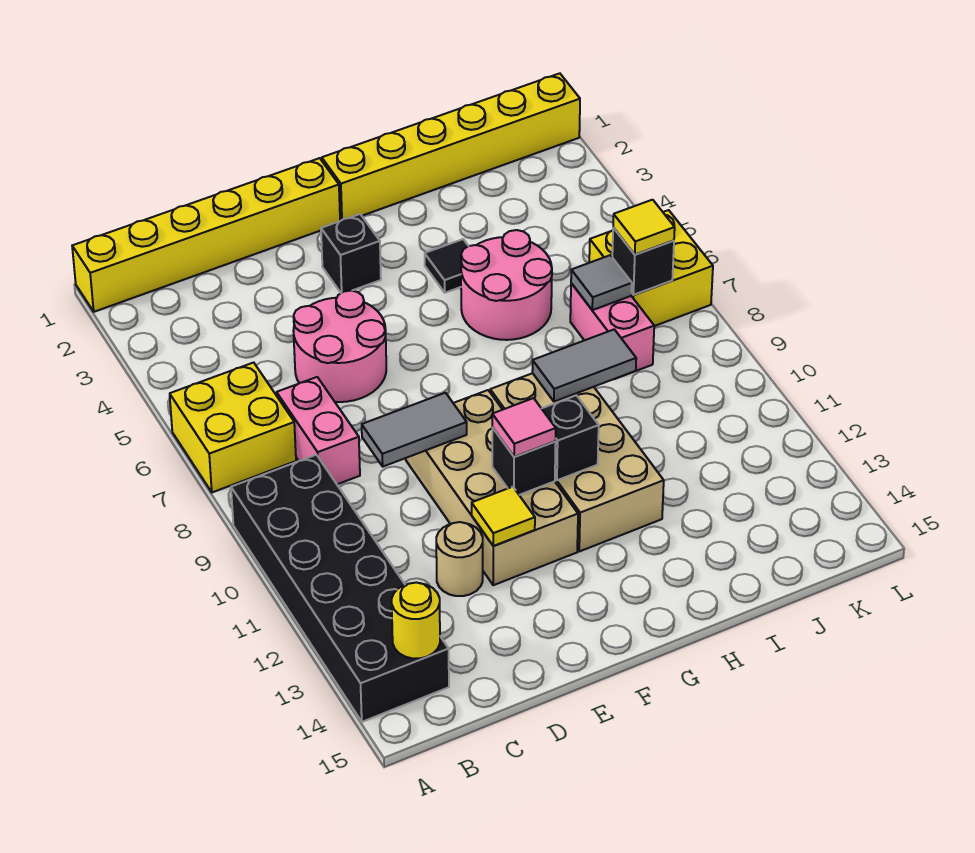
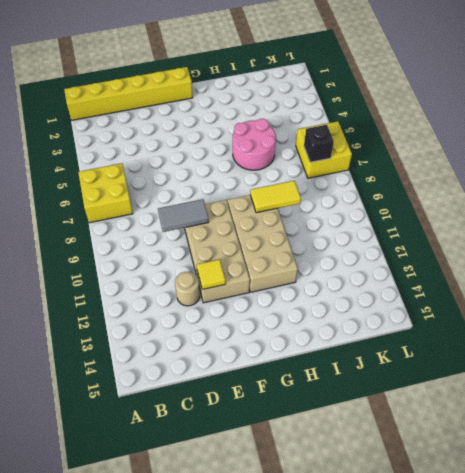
yellow 1x2 tile [250,181,301,213] -> grey 1x2 tile [532,330,636,402]
none -> black 2x6 brick [231,455,449,722]
none -> pink 1x2 brick [276,377,360,484]
none -> pink 2x2 round brick [293,291,386,402]

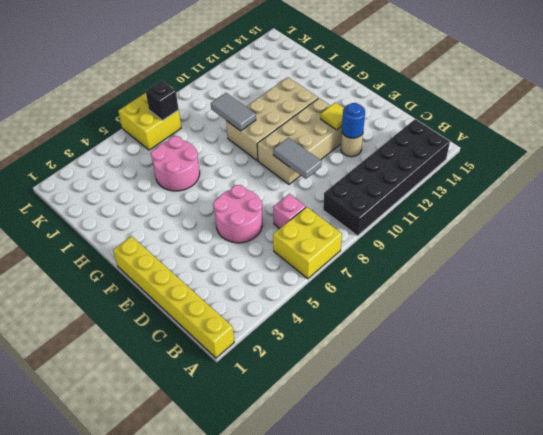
pink 1x1 brick [273,194,306,229] -> pink 1x2 brick [276,377,360,484]
blue 1x1 round brick [342,103,365,138] -> none
none -> black 1x1 brick [321,214,381,293]
none -> yellow 1x6 brick [322,73,580,221]
none -> black 1x1 tile [425,239,468,293]

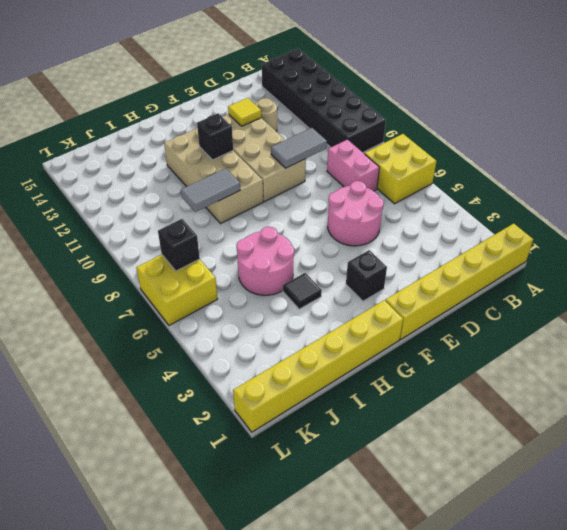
none -> pink 1x2 brick [570,283,654,378]
none -> yellow 1x1 round brick [392,582,440,659]
none -> black 1x1 brick [492,427,556,495]

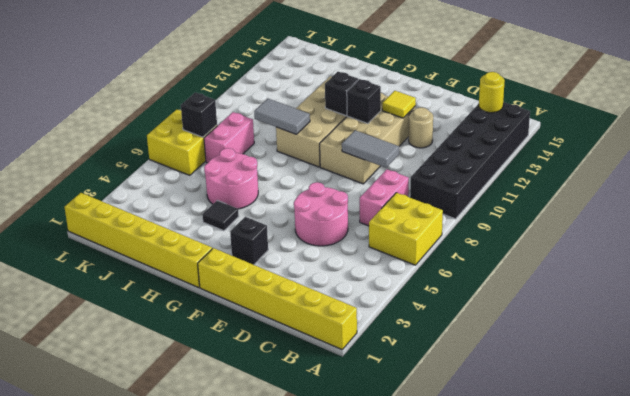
none -> grey 1x1 tile [571,255,632,310]
none -> pink 1x1 tile [492,398,556,457]
none -> yellow 1x1 tile [613,200,675,254]

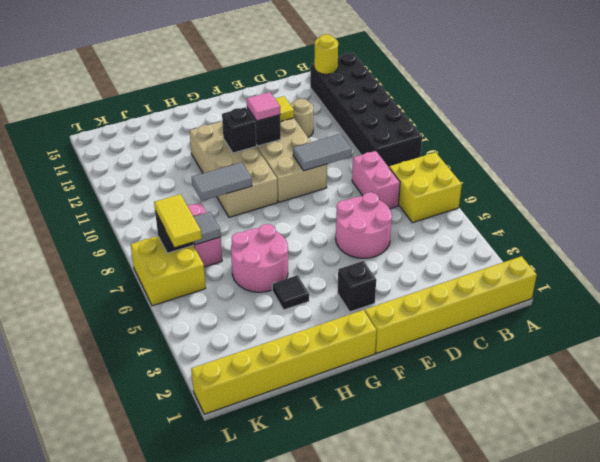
yellow 1x2 tile [154,194,202,247] -> yellow 1x1 tile [613,200,675,254]

